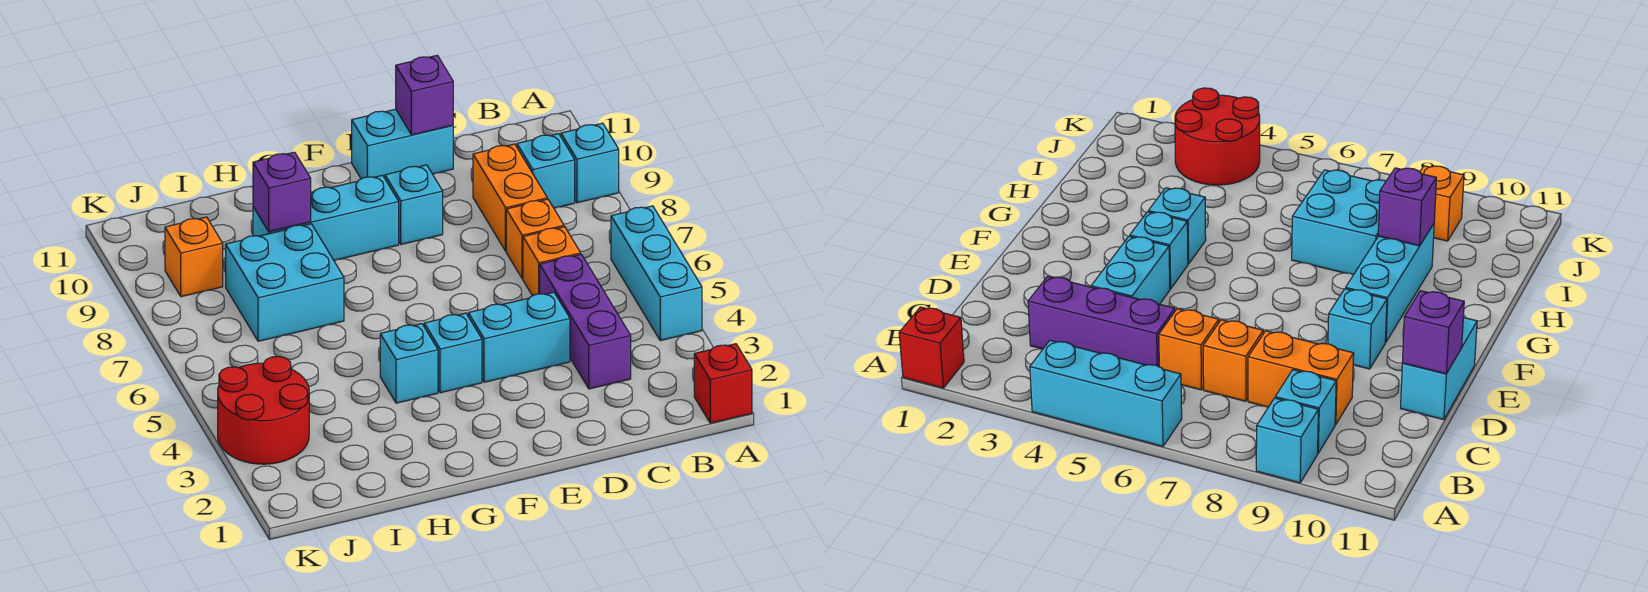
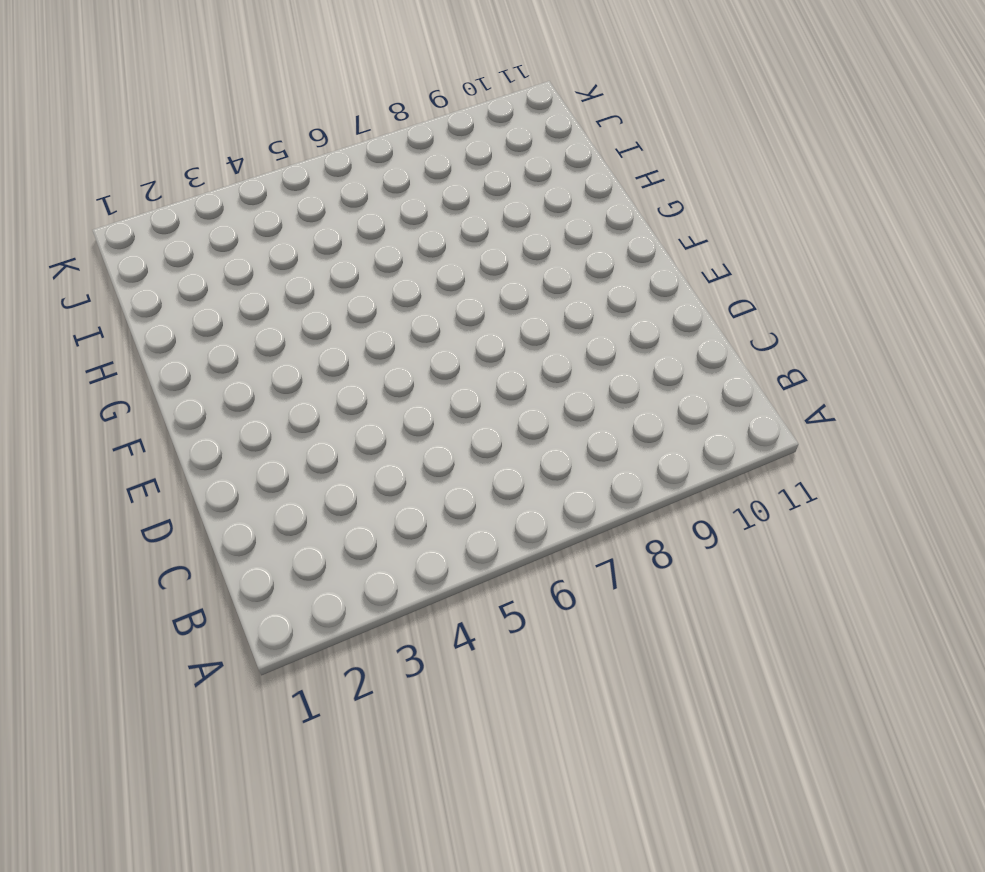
none -> red 1x1 brick [694,344,752,423]
none -> cyan 1x3 brick [611,206,702,341]
none -> cyan 1x1 brick [561,123,619,203]

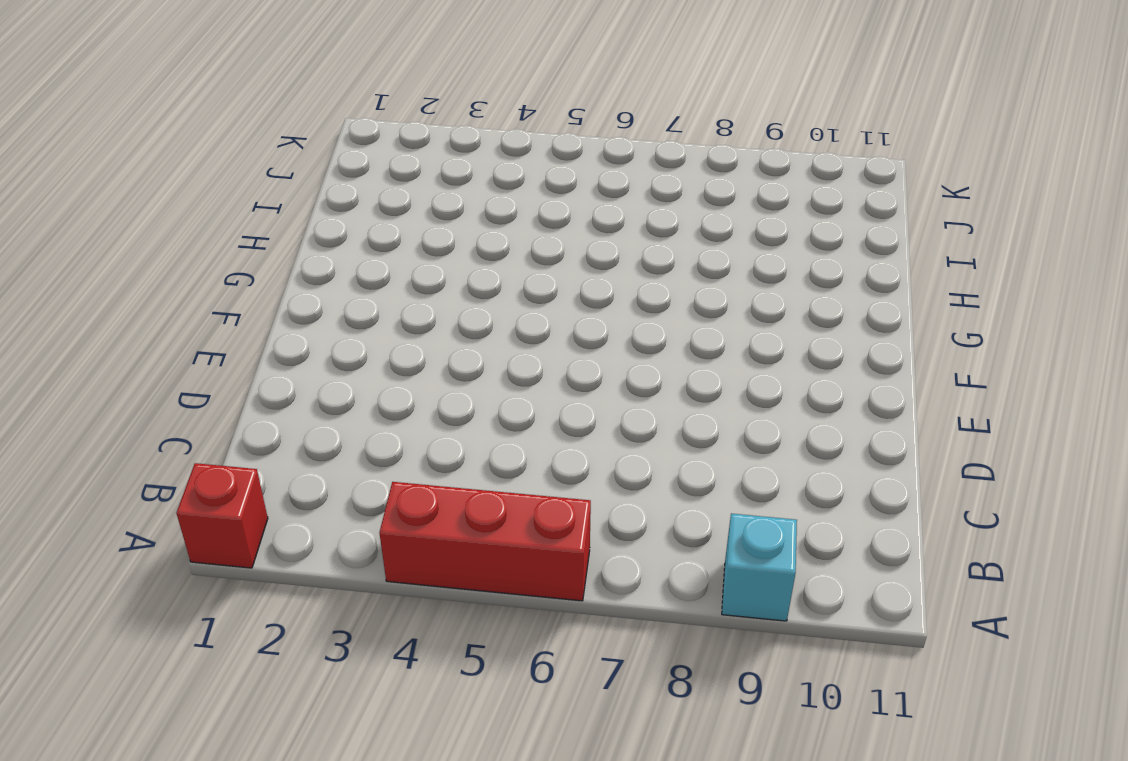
red 1x3 brick [379,482,591,601] -> cyan 1x3 brick [611,206,702,341]
none -> cyan 1x1 brick [517,134,575,208]
none -> purple 1x3 brick [540,254,631,389]
none -> orange 1x1 brick [523,227,581,296]

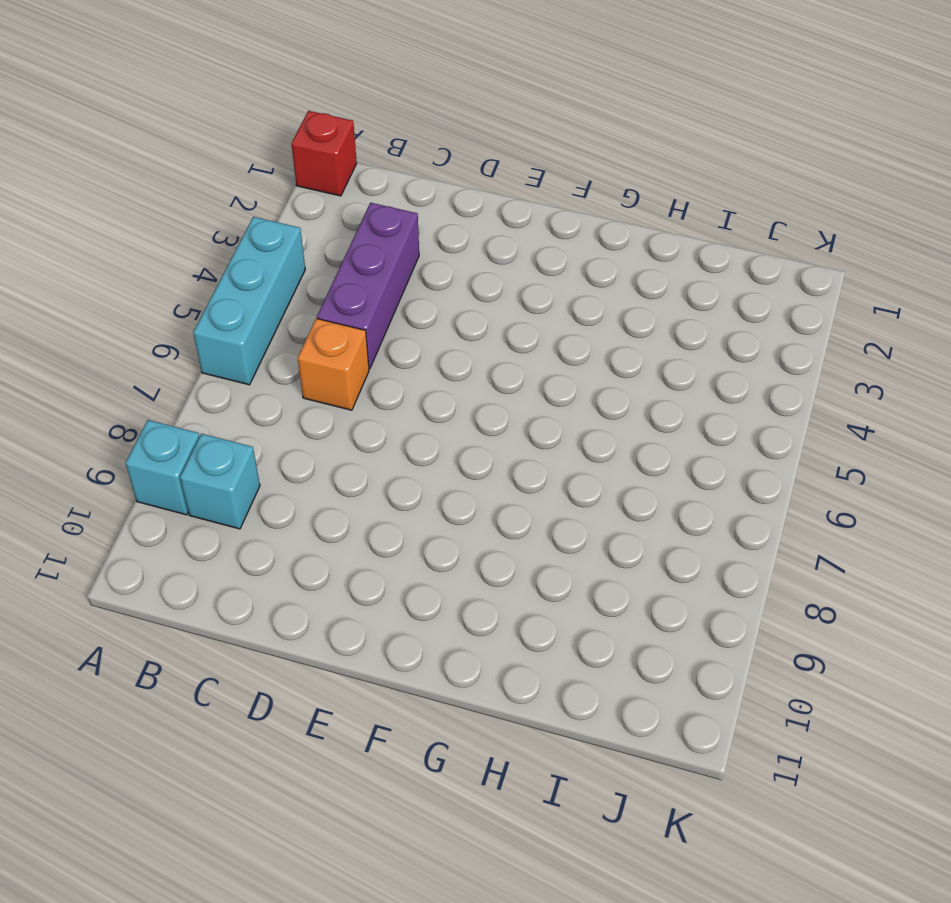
none -> orange 1x1 brick [506,199,564,279]
none -> orange 1x2 brick [473,144,547,251]
none -> cyan 1x2 brick [468,292,570,382]

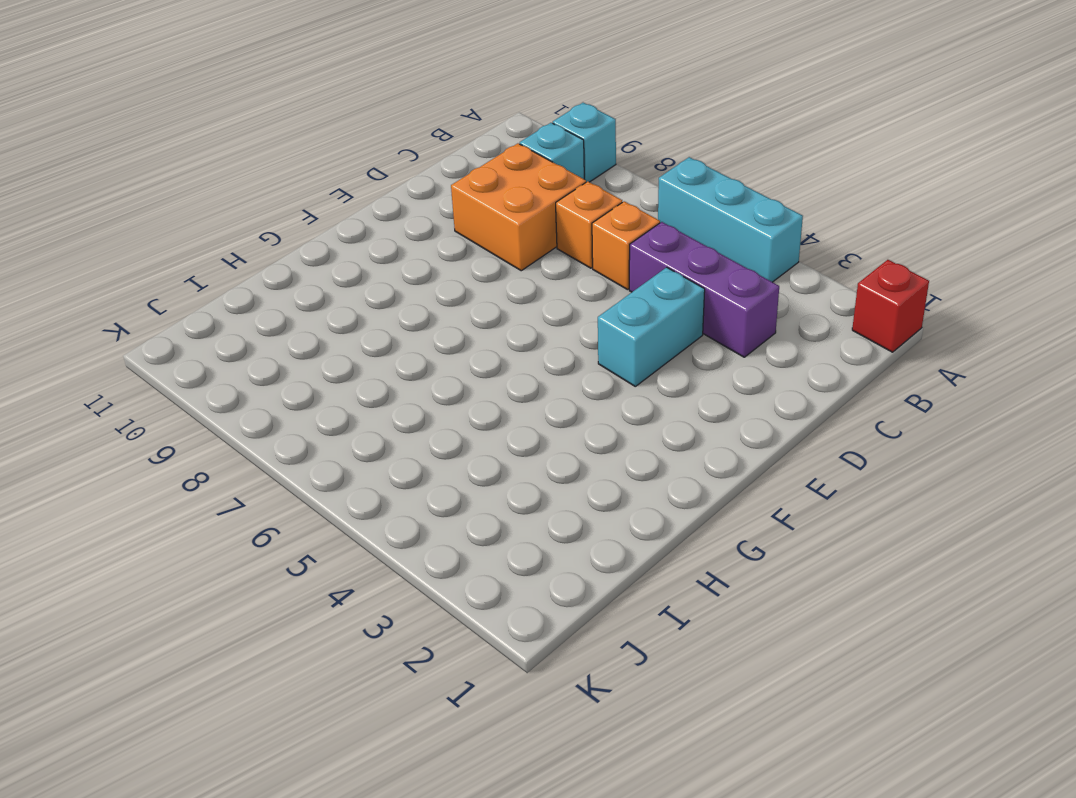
orange 2x2 brick [451,143,586,271] -> orange 1x2 brick [473,144,547,251]
none -> cyan 1x2 brick [352,109,453,179]
none -> cyan 1x1 brick [385,165,443,244]
none -> cyan 1x1 brick [424,313,482,393]

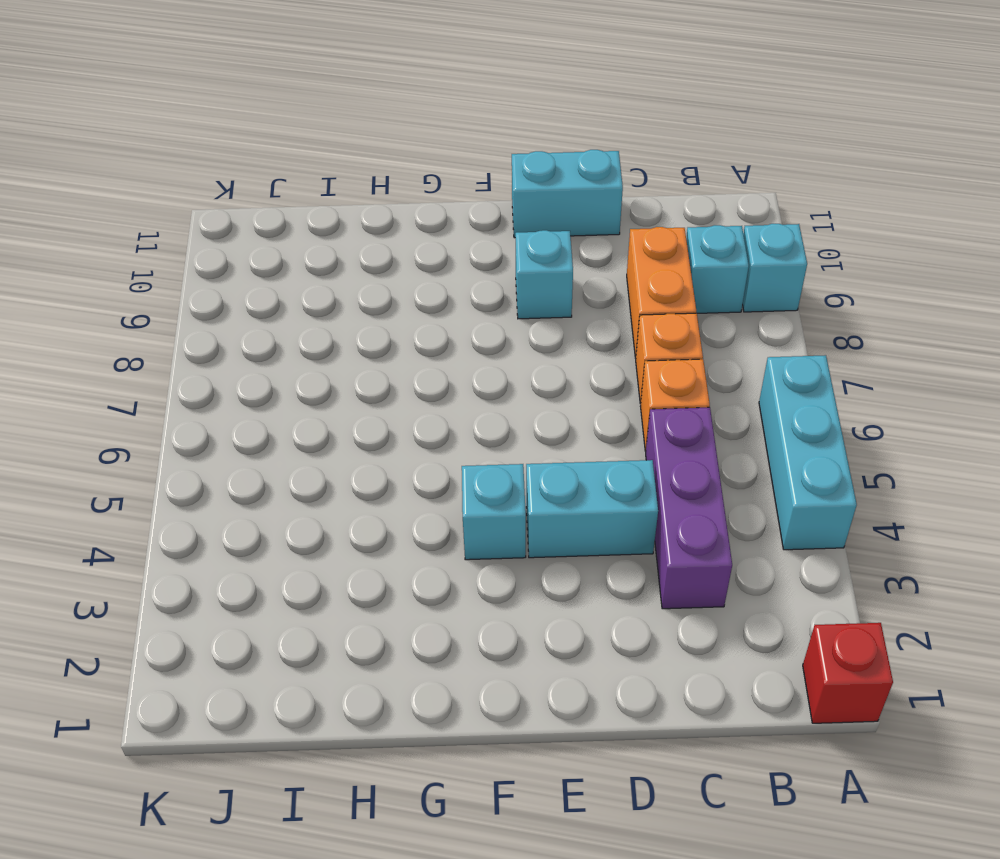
none -> cyan 1x3 brick [253,175,399,260]
none -> cyan 1x1 brick [380,324,438,403]
none -> cyan 2x2 brick [226,224,344,341]

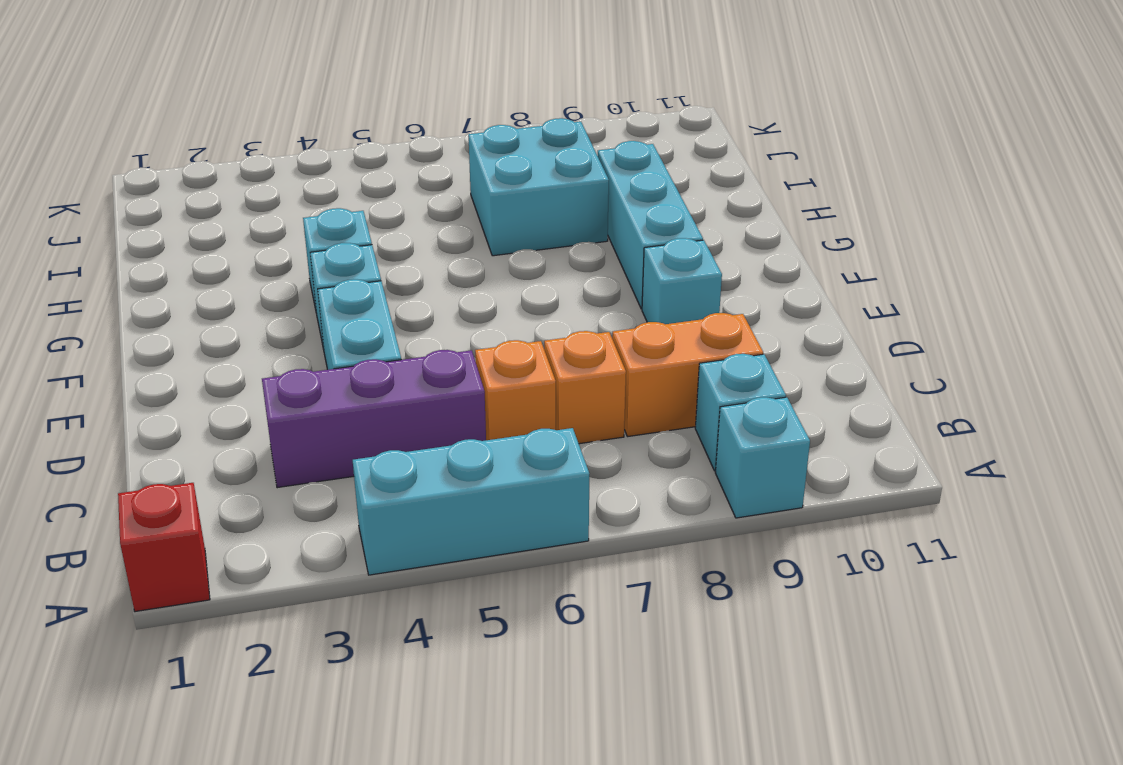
none -> cyan 1x2 brick [352,109,453,179]
none -> red 2x2 round brick [218,356,309,464]
none -> orange 1x1 brick [165,217,223,297]

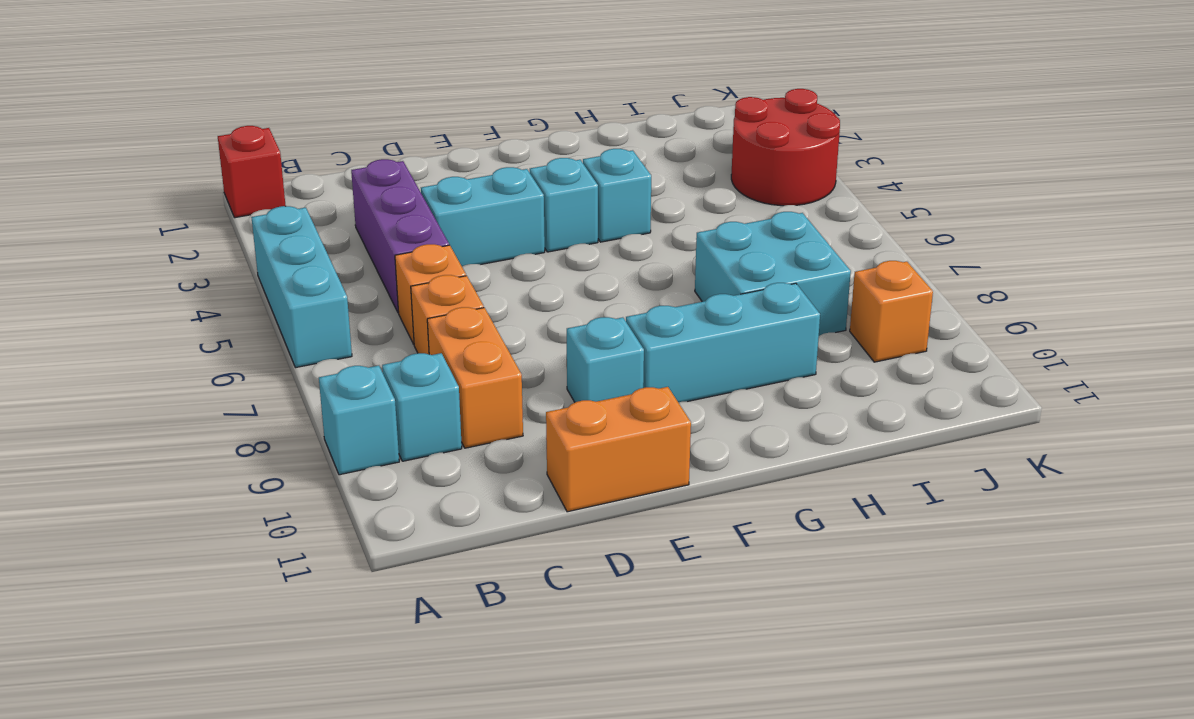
orange 1x2 brick [546,387,691,512] -> cyan 1x2 brick [352,109,453,179]
none -> purple 1x1 brick [396,55,453,135]
none -> purple 1x1 brick [253,152,311,232]

